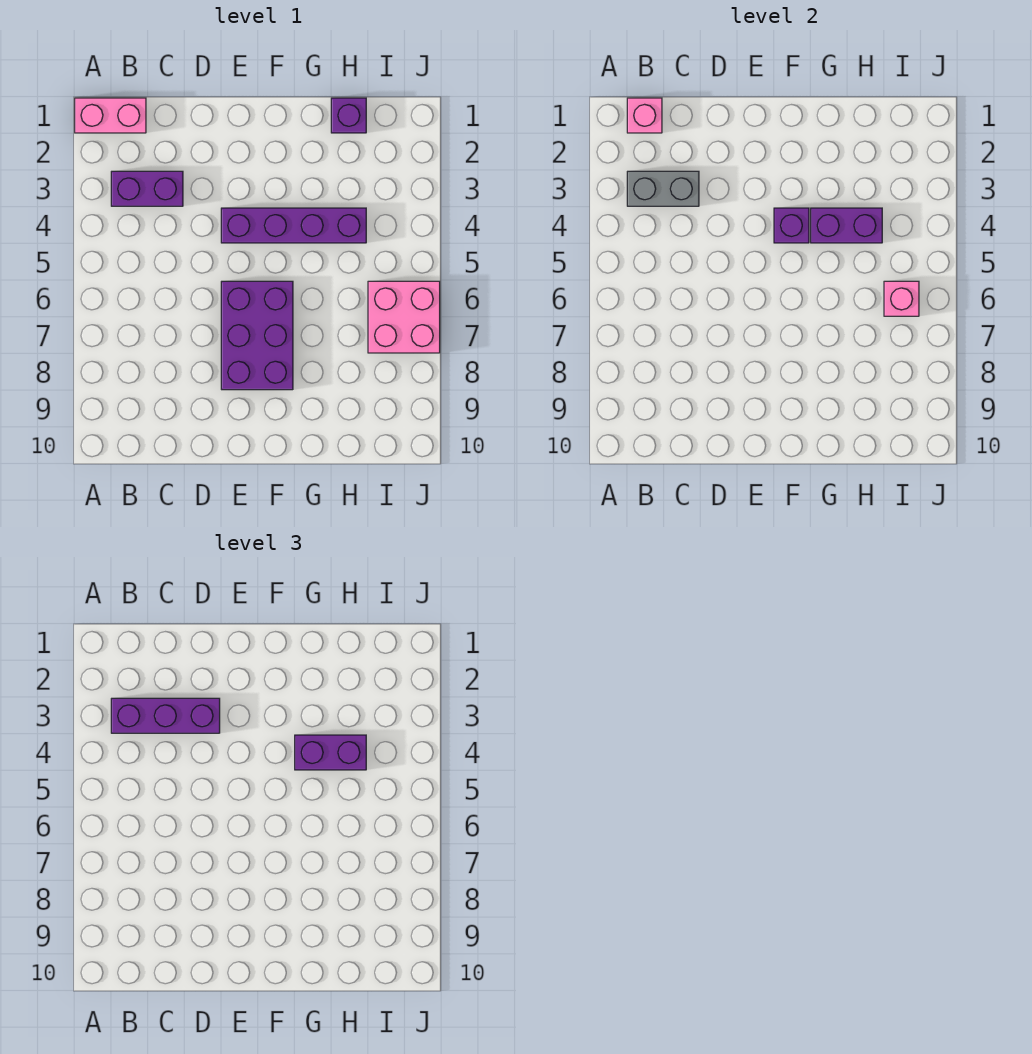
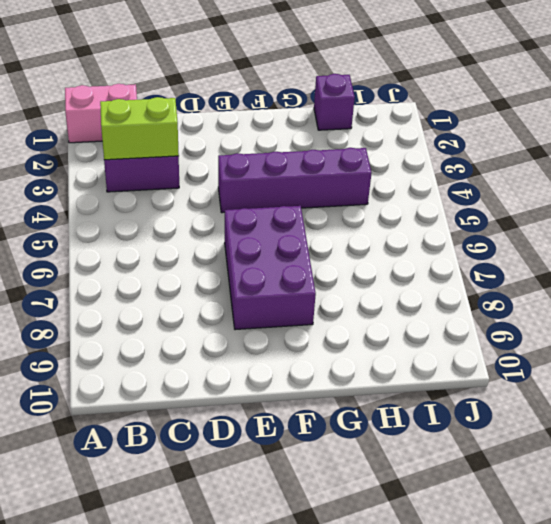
lime 1x2 brick [100,97,179,160] -> grey 1x2 brick [627,171,699,206]
none -> pink 2x2 brick [368,281,440,353]
none -> pink 1x1 brick [627,98,662,133]
none -> purple 1x1 brick [774,208,809,243]

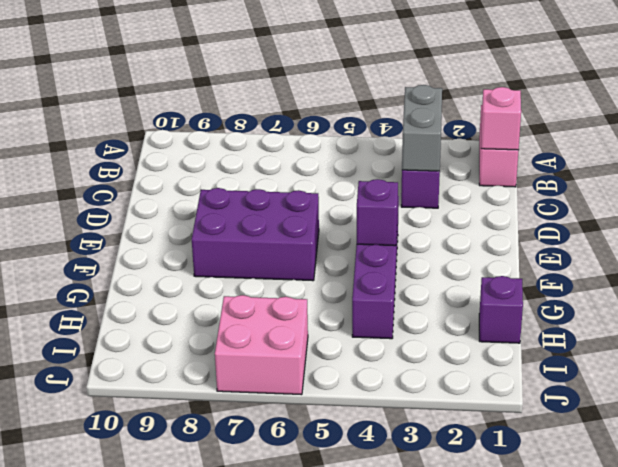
none -> purple 1x2 brick [811,208,882,243]
none -> pink 1x1 brick [884,281,919,316]
none -> purple 1x3 brick [111,698,220,733]

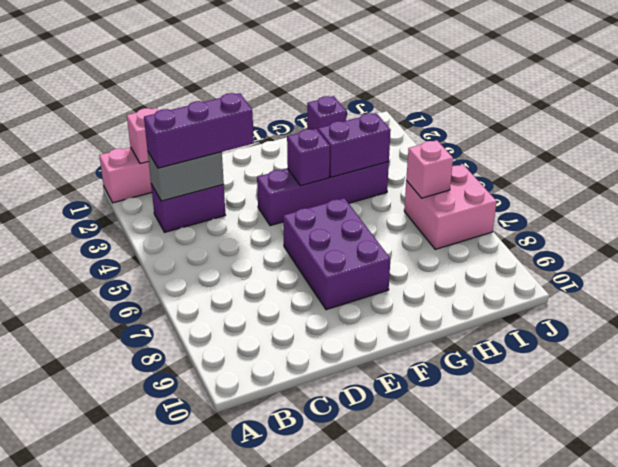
none -> purple 1x2 brick [295,735,366,770]

